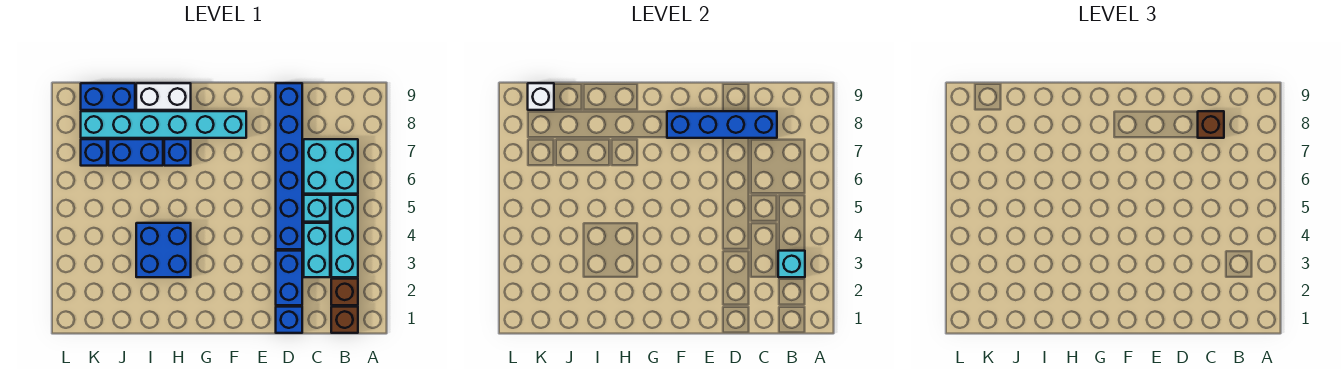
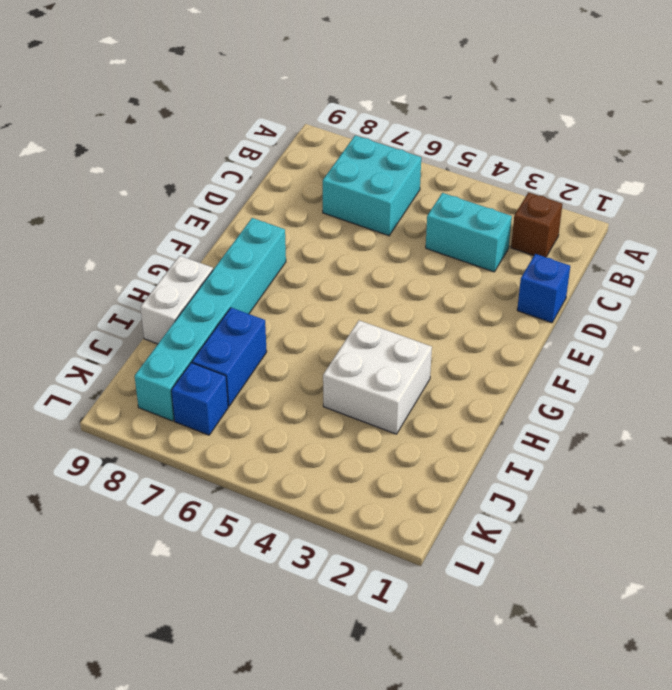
white 2x2 brick [323,320,432,434] -> blue 2x2 brick [136,223,191,277]
none -> brown 1x1 brick [331,307,358,333]
none -> cyan 1x3 brick [331,195,358,277]
none -> cyan 1x1 brick [304,195,330,222]

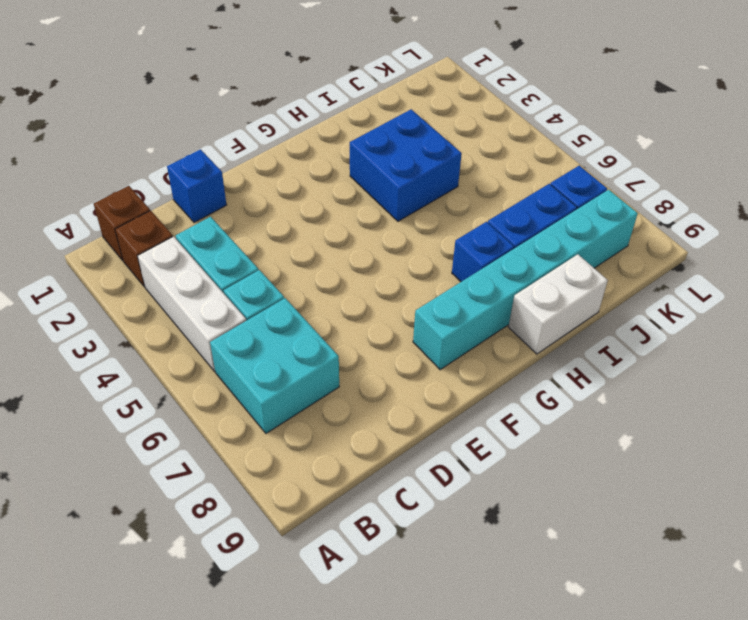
white 1x3 brick [138,237,246,372] -> cyan 1x3 brick [331,195,358,277]
none -> blue 1x2 brick [276,251,302,305]
none -> blue 1x6 brick [276,83,302,249]
none -> blue 1x2 brick [81,83,135,110]

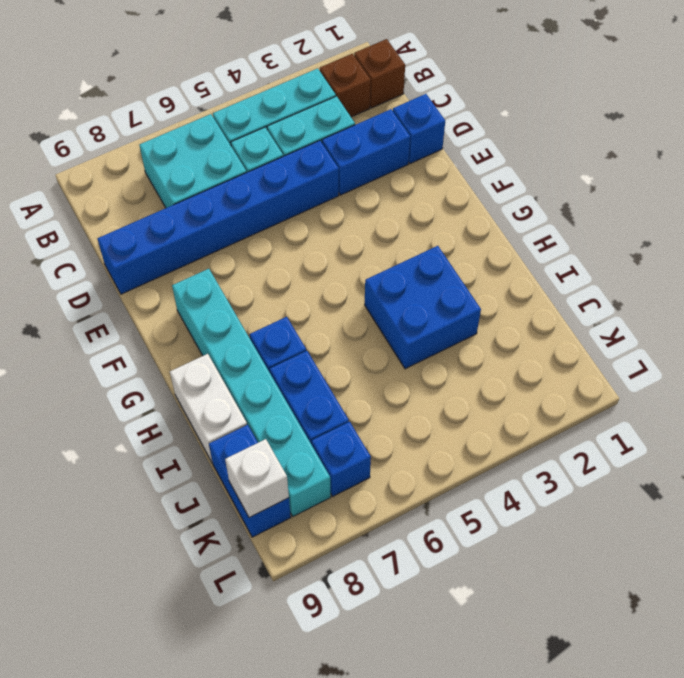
none -> cyan 1x1 brick [778,251,805,277]
none -> blue 1x4 brick [667,111,777,138]
none -> brown 1x1 brick [1198,111,1224,138]

